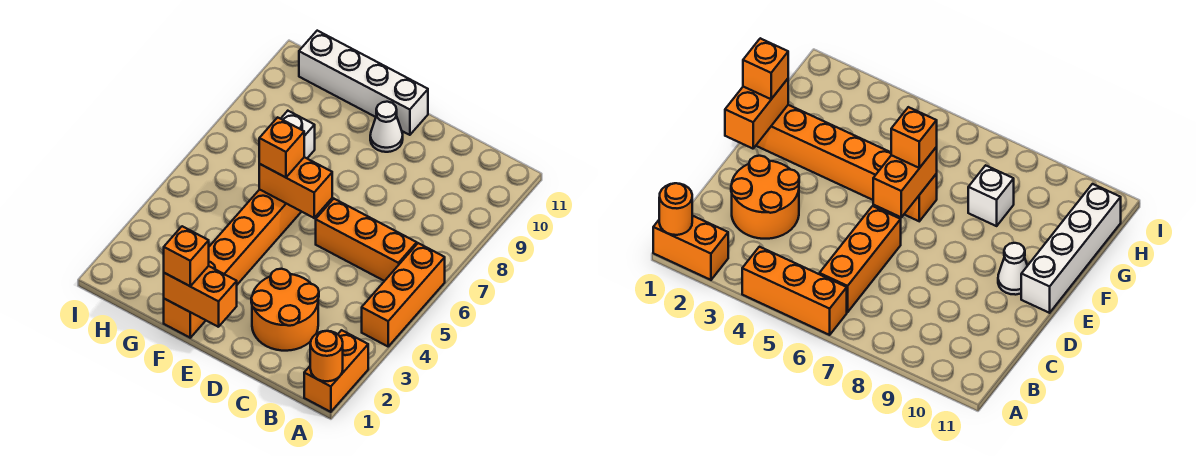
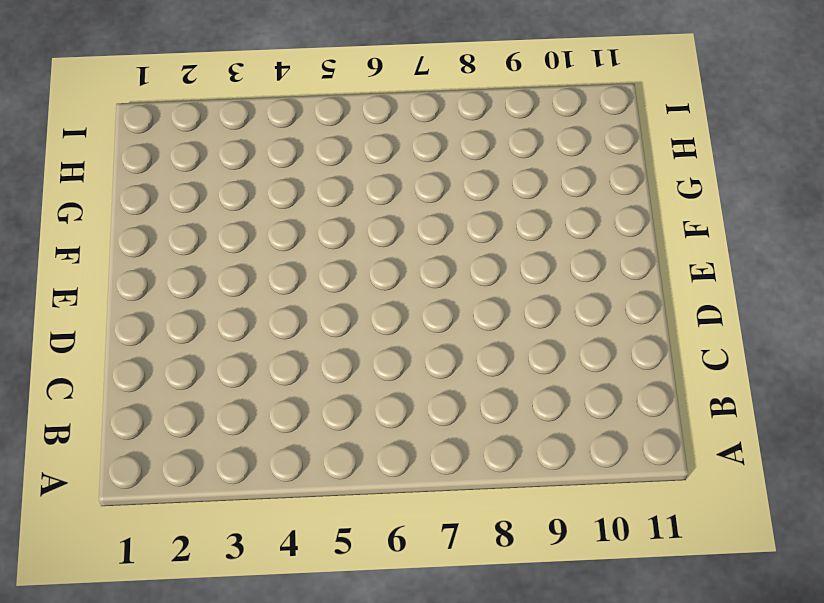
none -> orange 1x2 brick [304,330,368,412]
none -> orange 1x3 brick [362,243,445,346]
none -> orange 1x3 brick [316,199,417,281]

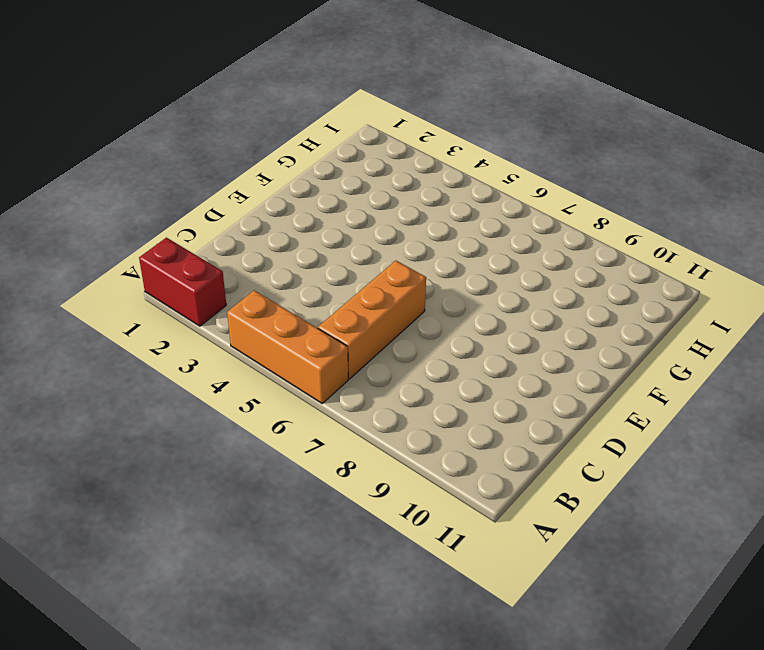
red 1x2 brick [139,238,226,326] -> orange 1x2 brick [304,330,368,412]
none -> orange 2x2 round brick [251,269,319,351]
none -> white 1x1 cone [370,102,403,152]
none -> white 1x4 brick [299,31,428,135]

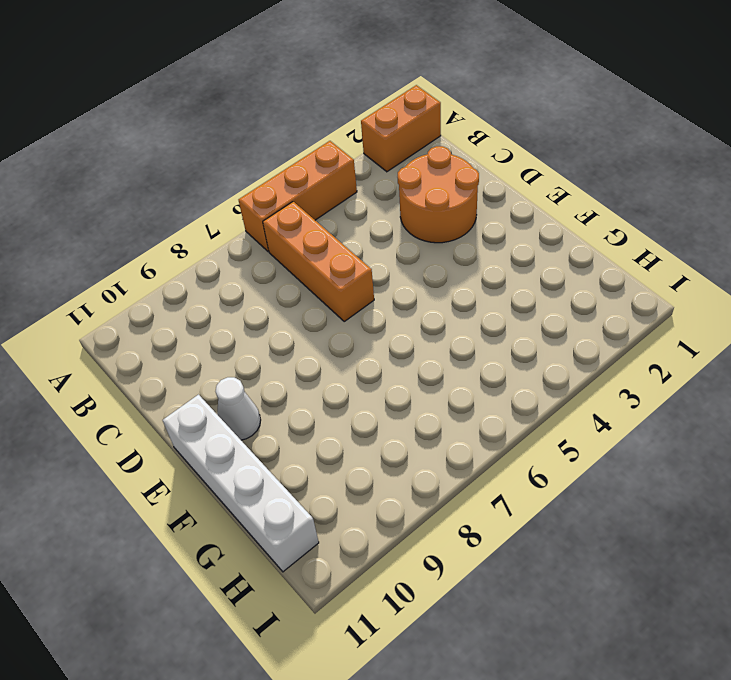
none -> orange 1x6 brick [164,189,301,338]
none -> white 1x1 brick [281,111,315,158]
none -> orange 1x1 round brick [310,331,343,381]

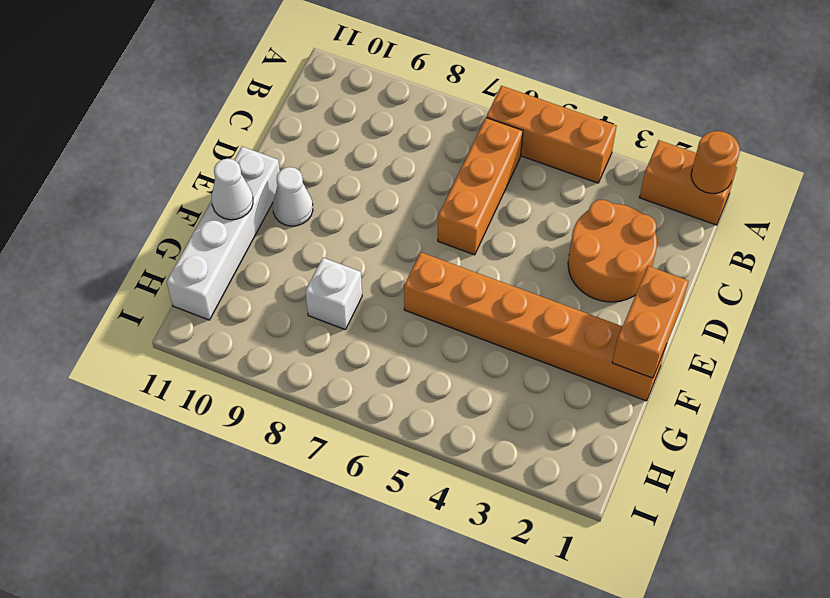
white 1x1 cone [212,159,253,220] -> none
none -> orange 1x2 brick [259,157,332,218]
none -> orange 1x1 brick [164,226,209,286]
none -> orange 1x1 brick [259,117,304,177]

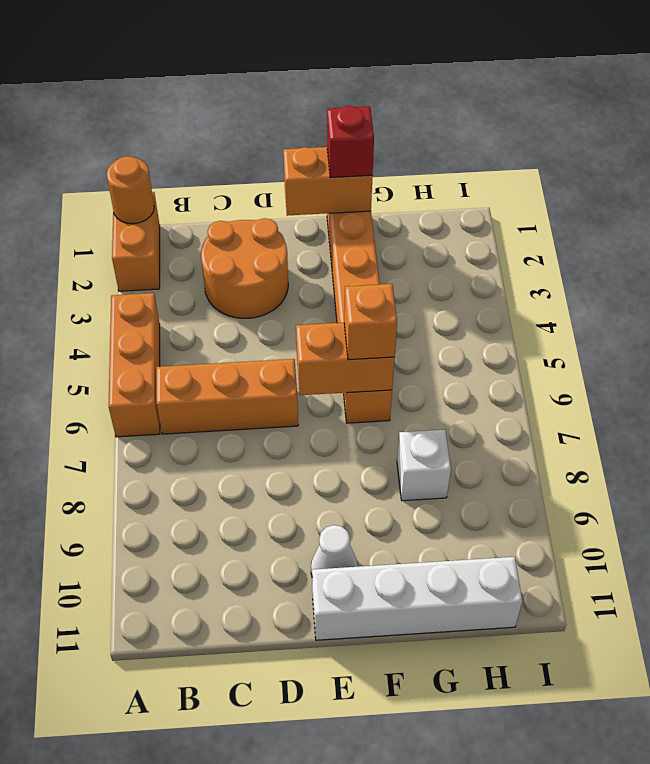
red 1x1 brick [327,106,374,177] -> orange 1x1 brick [164,226,209,286]

